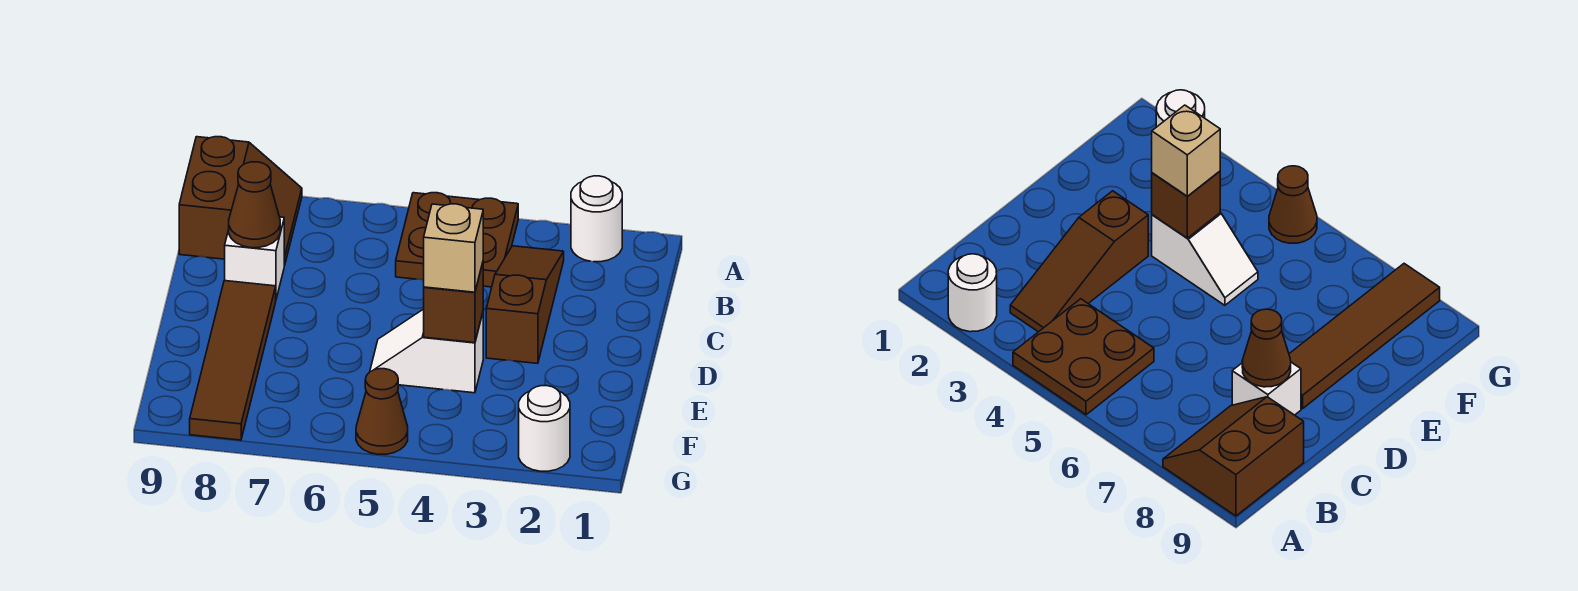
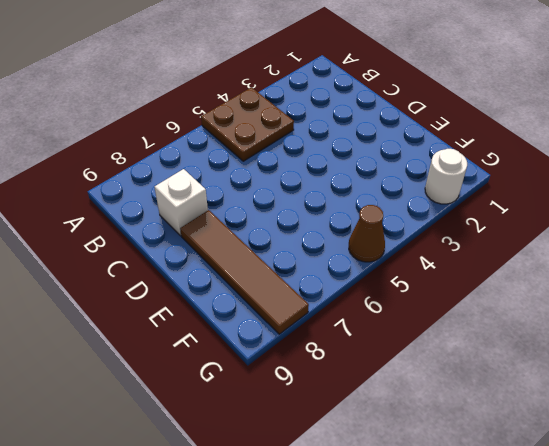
none -> white 1x1 round brick [571,176,622,262]
none -> brown 2x2 slope [179,137,302,265]
none -> brown 1x3 slope [486,246,564,364]

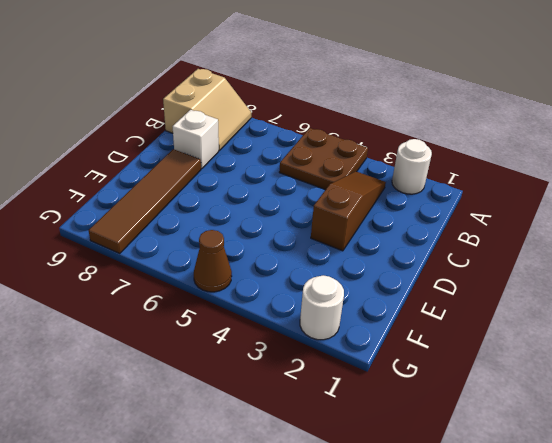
tan 2x2 slope [163,69,251,151] -> brown 2x2 slope [179,137,302,265]
none -> white 1x2 slope [370,309,483,393]
none -> brown 1x1 cone [229,162,280,248]
none -> brown 1x1 brick [424,263,483,343]

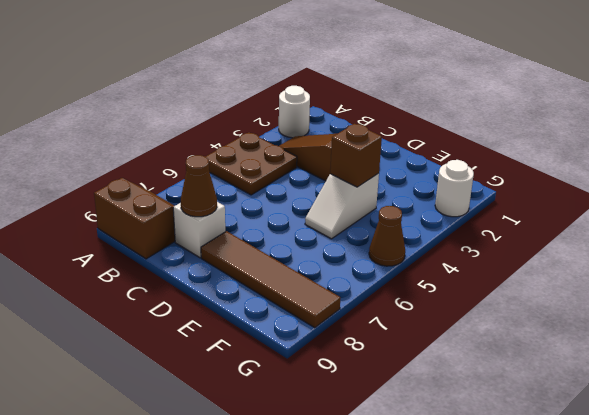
none -> tan 1x1 brick [424,204,483,292]

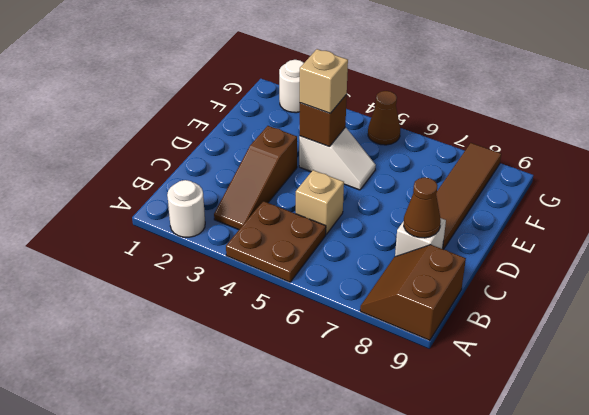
tan 1x1 brick [296,170,344,234] -> none

